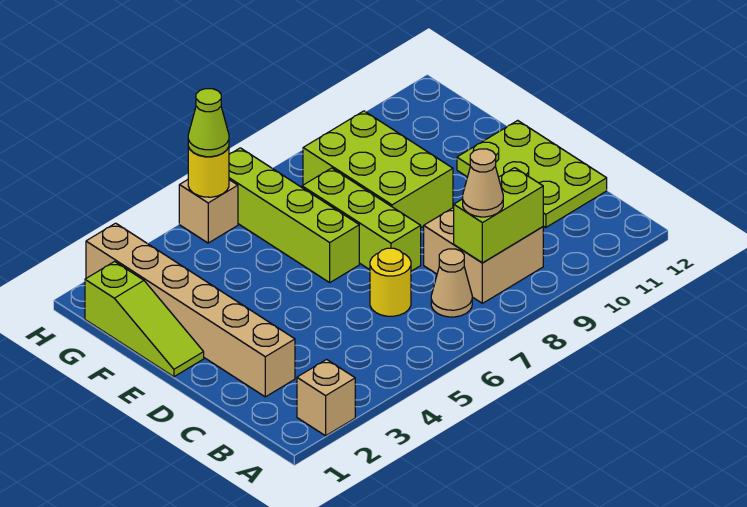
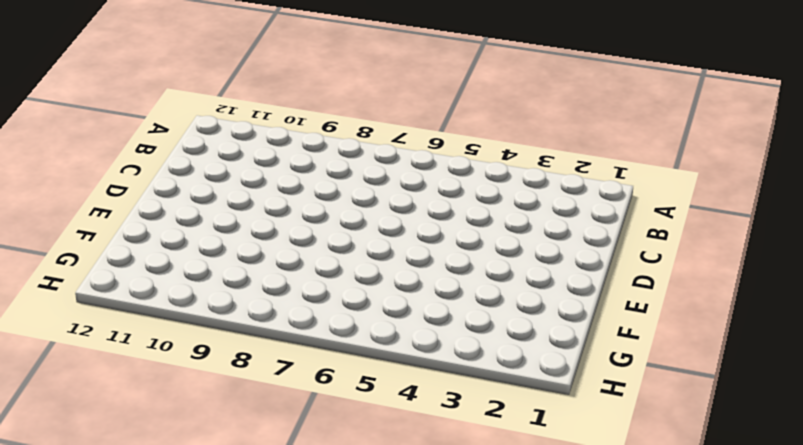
none -> tan 1x1 brick [297,359,355,436]
none -> tan 1x1 cone [431,249,472,317]
none -> tan 2x2 brick [424,207,543,303]

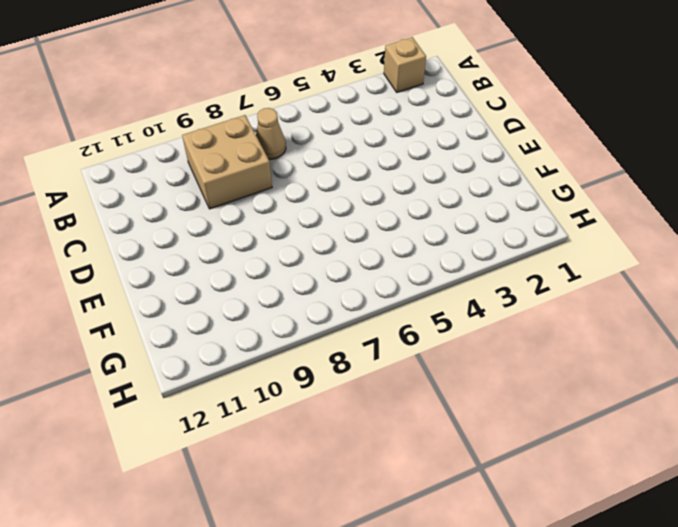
none -> tan 1x6 brick [86,223,295,397]
none -> yellow 1x1 round brick [370,248,411,316]
none -> lime 2x3 plate [457,120,607,227]

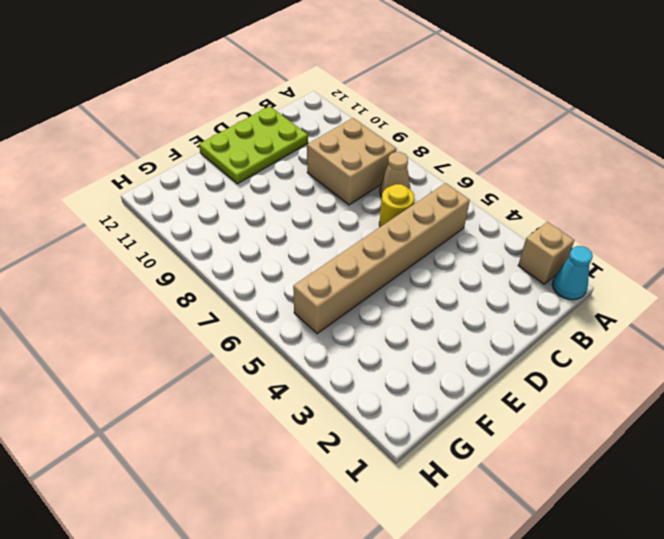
cyan 1x1 cone [552,246,593,300] -> none
tan 1x6 brick [293,183,470,334] -> tan 1x6 brick moved to [86,223,295,397]
none -> lime 1x3 brick [302,168,421,271]
none -> lime 1x3 slope [85,262,204,377]
none -> lime 1x4 brick [229,148,359,282]

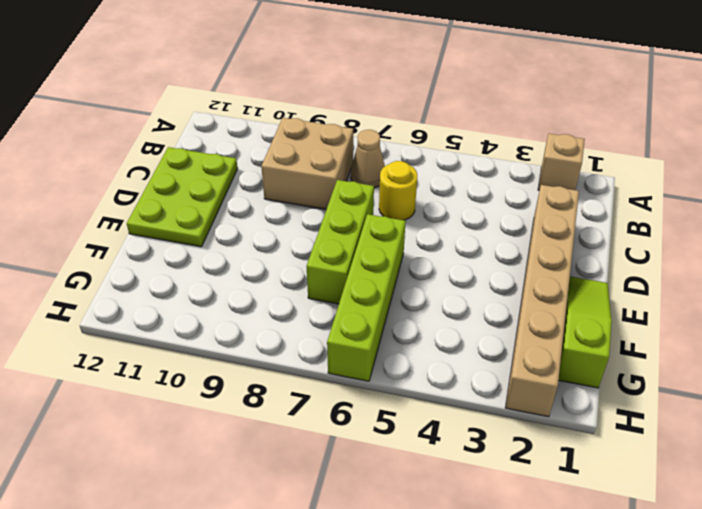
none -> lime 2x3 brick [303,111,453,227]
none -> tan 1x1 brick [179,180,238,243]
none -> lime 1x2 brick [454,168,543,263]

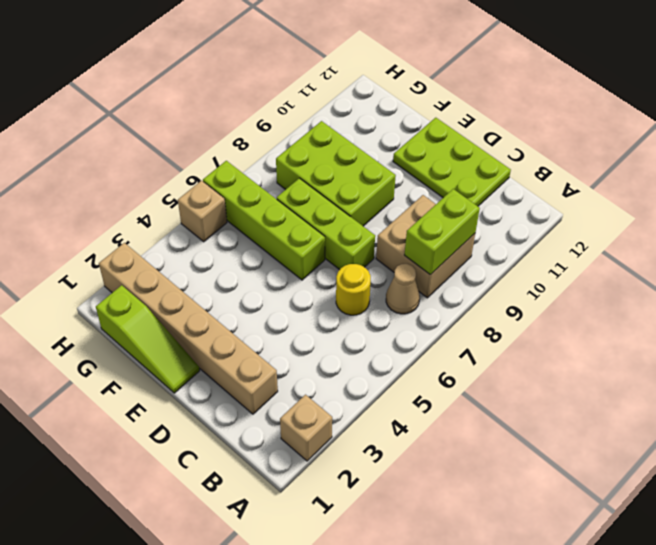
none -> yellow 1x1 round brick [188,147,229,197]
none -> tan 1x1 cone [463,149,503,217]
none -> lime 1x1 cone [188,89,229,157]

